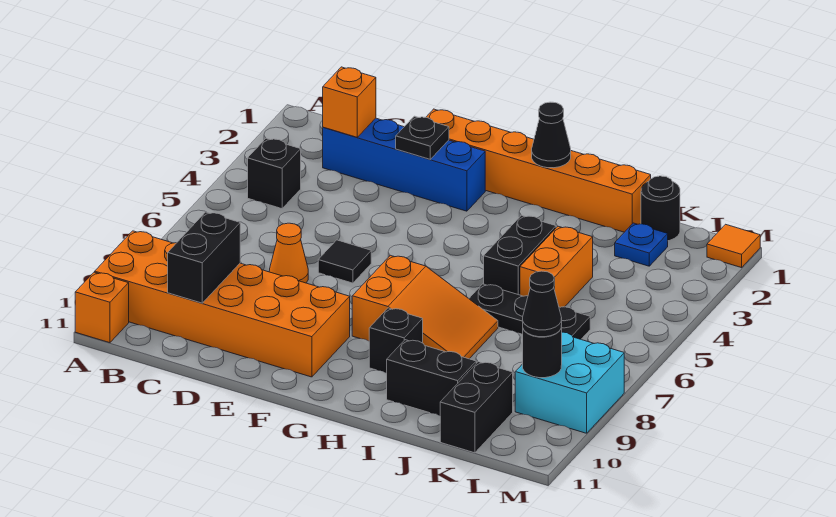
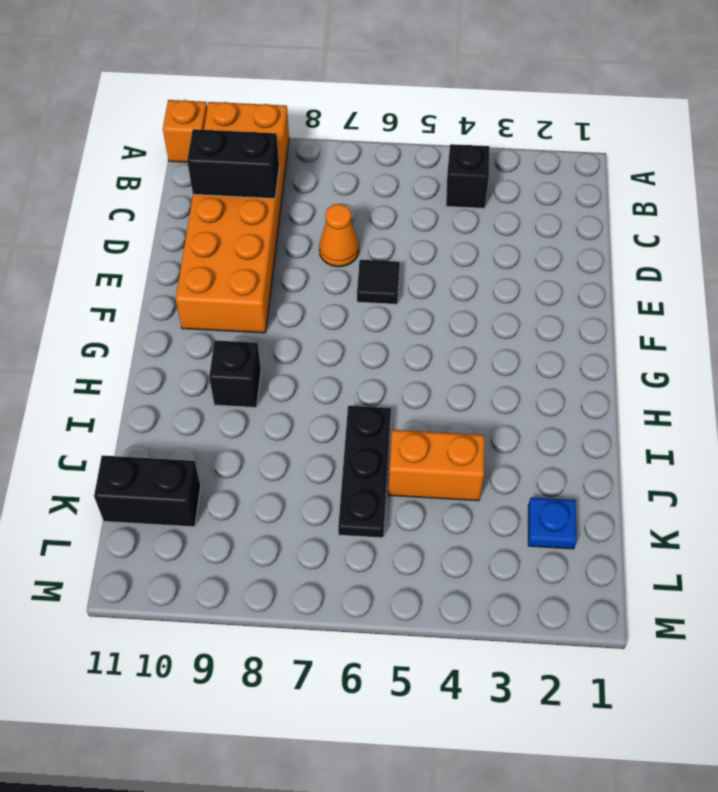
none -> blue 1x4 brick [323,118,485,211]
none -> orange 1x6 brick [426,109,651,232]
none -> orange 2x3 slope [352,255,498,359]

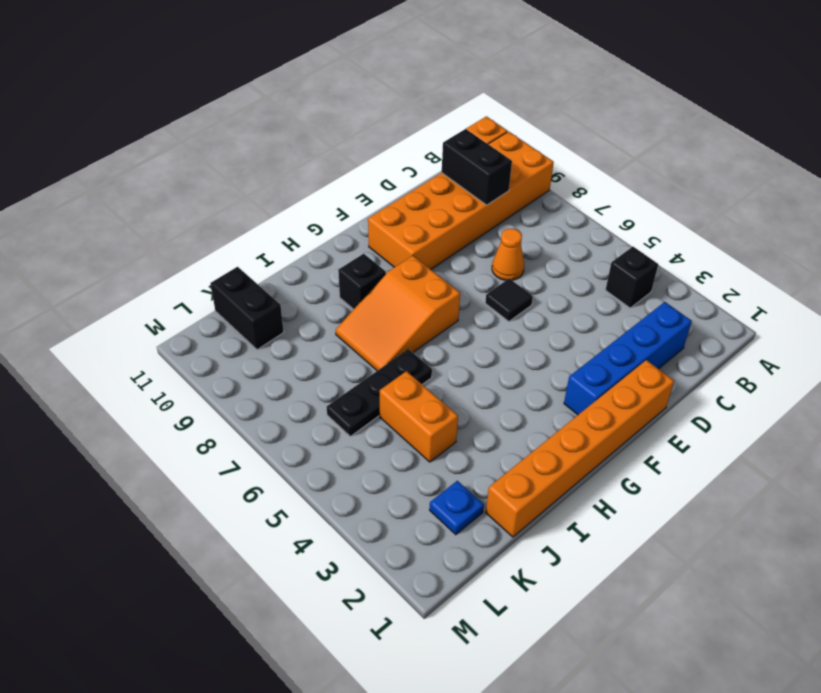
none -> black 1x2 brick [484,215,556,295]
none -> black 1x2 brick [387,340,476,416]
none -> black 1x1 round brick [641,176,680,241]

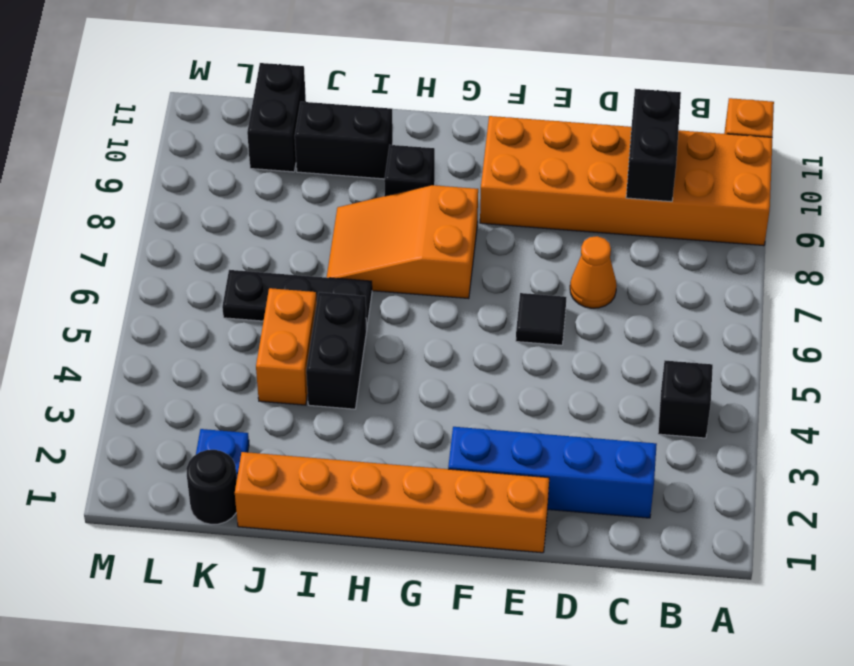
none -> cyan 2x2 brick [515,332,624,433]
none -> orange 1x1 tile [707,224,760,268]
none -> orange 1x1 brick [323,67,376,137]

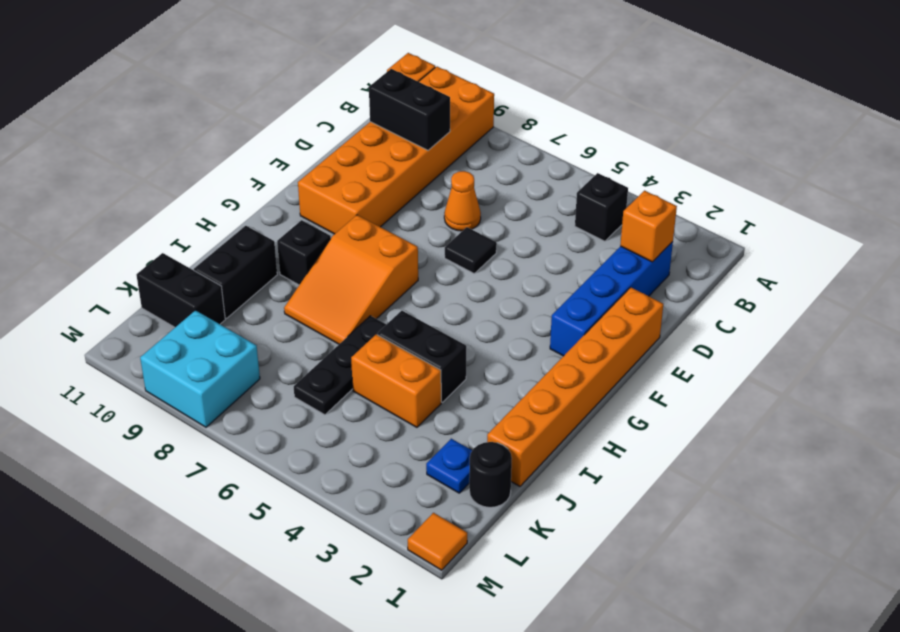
none -> black 1x1 plate [396,116,449,159]
none -> black 1x1 cone [532,102,571,168]
none -> black 1x1 round brick [523,325,562,378]

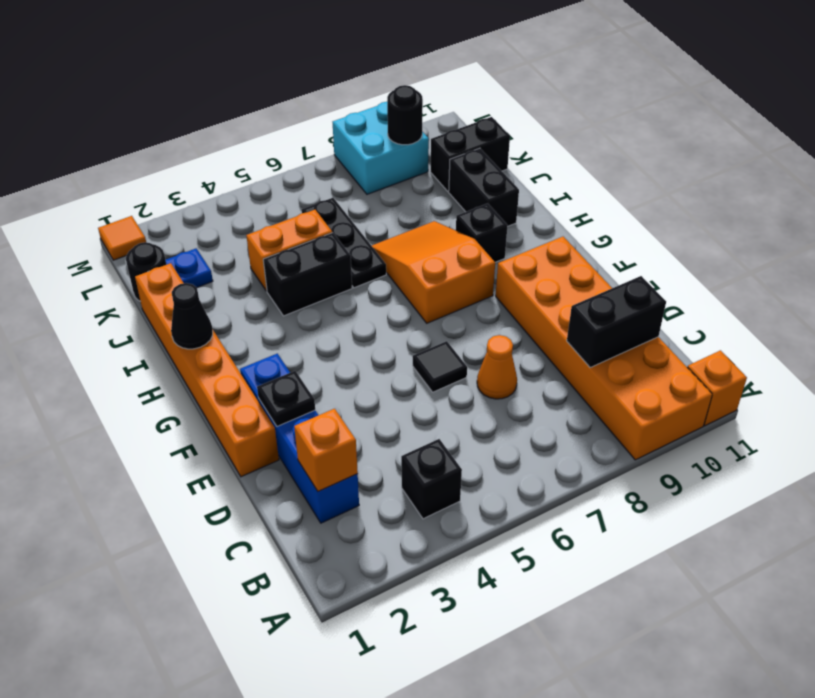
none -> black 1x1 cone [523,271,562,337]

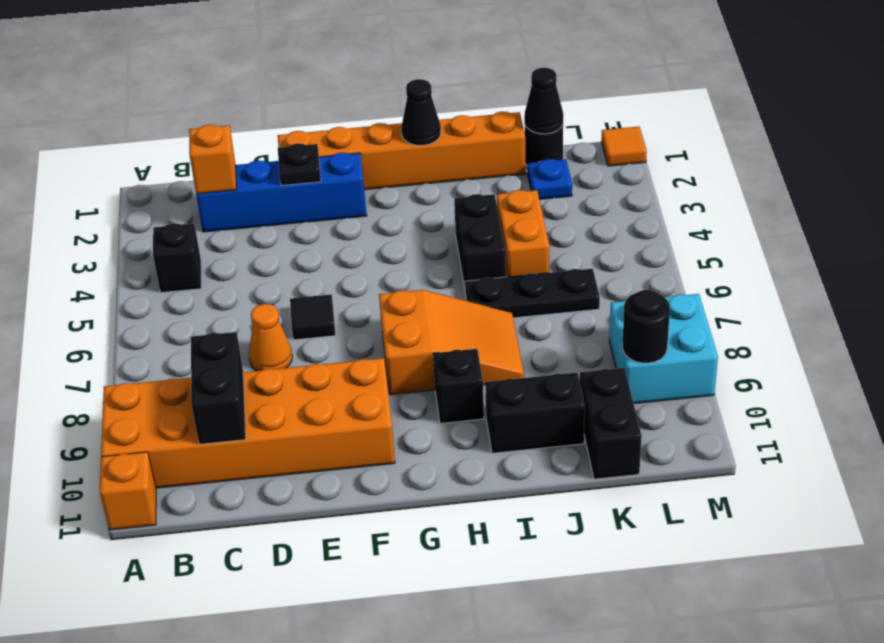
black 1x1 cone [524,68,563,134] -> black 1x1 cone moved to [523,271,562,337]

